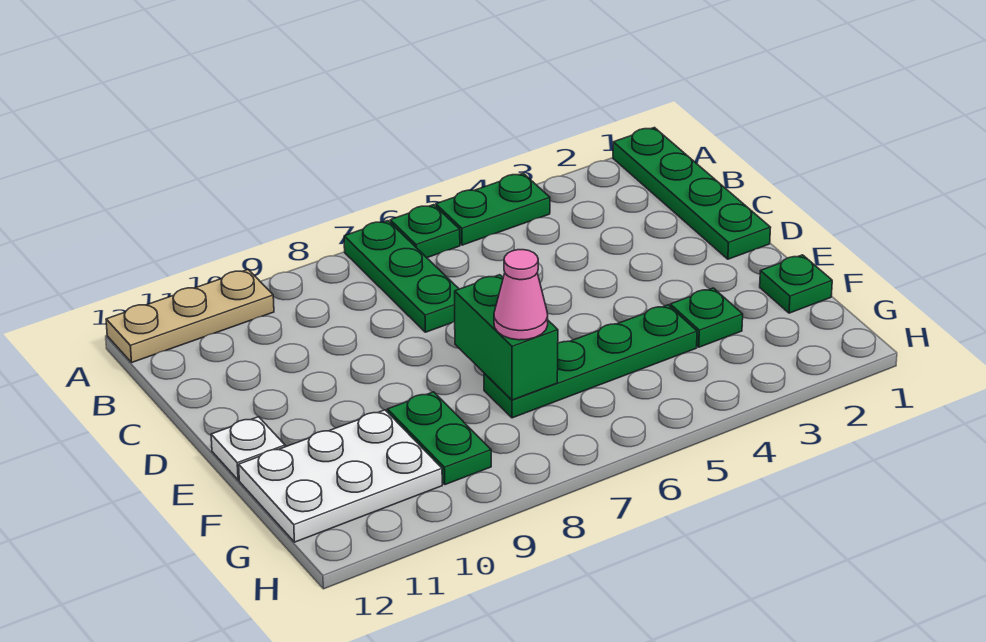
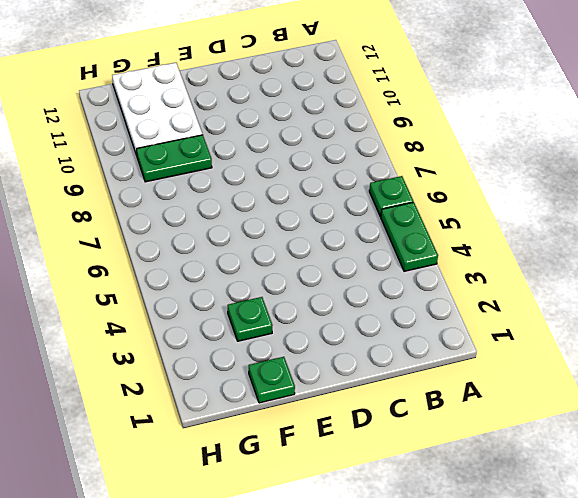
none -> green 1x4 plate [613,128,771,259]
none -> green 1x3 plate [344,221,459,332]
none -> tan 1x3 plate [106,270,274,362]

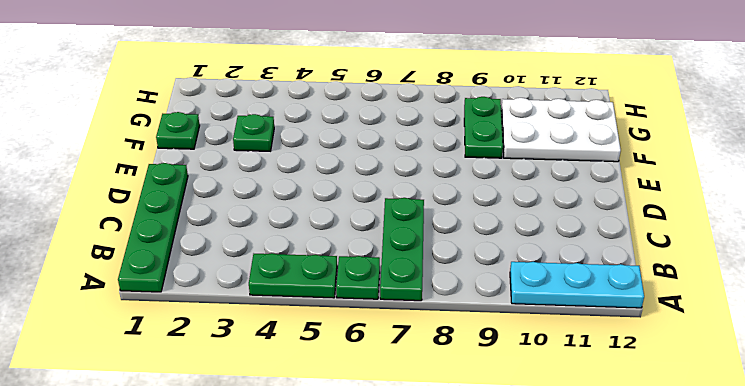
cyan 1x3 plate [510,262,644,308] -> tan 1x3 plate [106,270,274,362]
none -> white 1x1 plate [211,417,285,480]
none -> green 1x4 plate [484,305,697,418]
none -> green 1x2 brick [455,275,558,400]

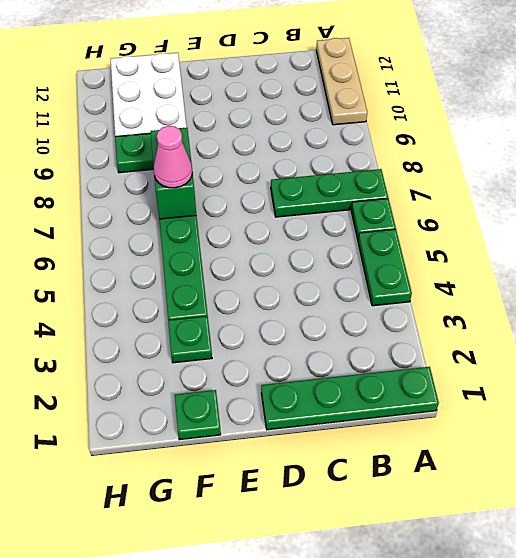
green 1x2 brick [151,128,196,219] -> green 1x2 brick turned to [455,275,558,400]
none -> white 1x1 plate [211,417,285,480]

